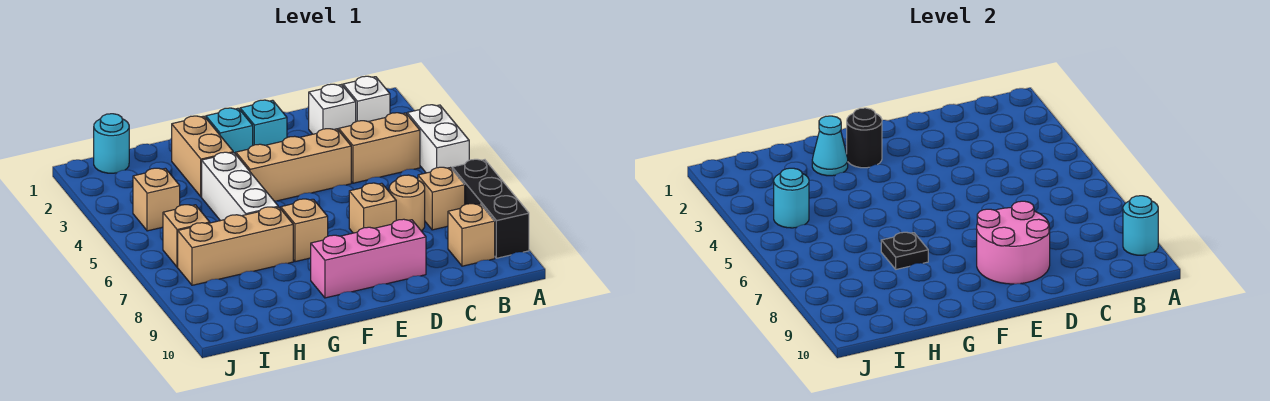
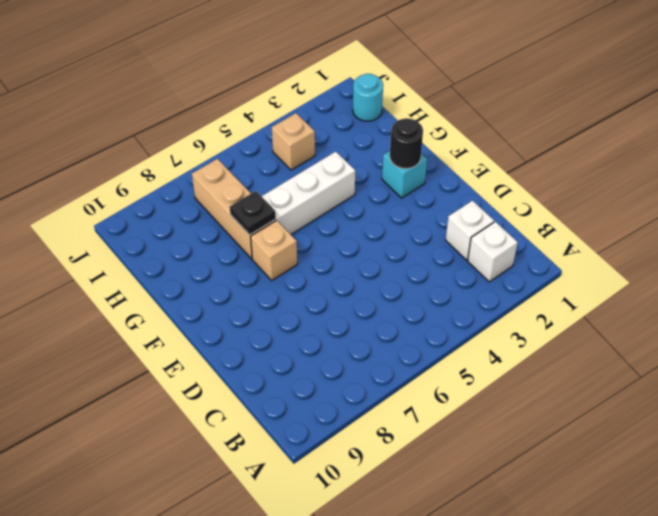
none -> white 1x2 brick [407,105,469,173]
none -> black 1x3 brick [452,159,529,258]
none -> tan 1x2 brick [339,113,420,183]

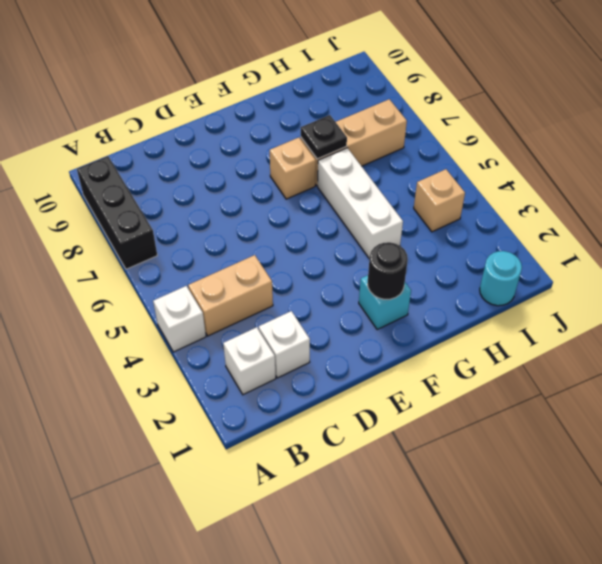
white 1x1 brick [153,286,206,352] -> white 1x2 brick [407,105,469,173]
none -> tan 1x1 brick [418,167,465,230]
none -> tan 1x1 brick [448,204,495,266]
none -> tan 1x1 round brick [389,175,425,231]

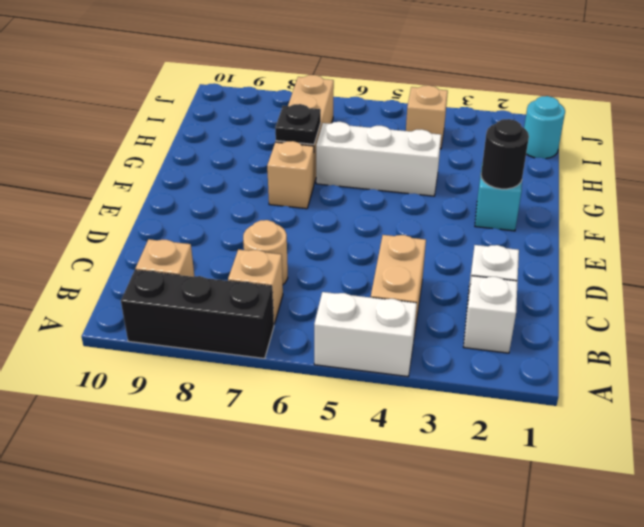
none -> tan 1x3 brick [236,129,351,201]
none -> tan 1x1 brick [349,183,396,233]
none -> pink 1x3 brick [311,219,426,298]

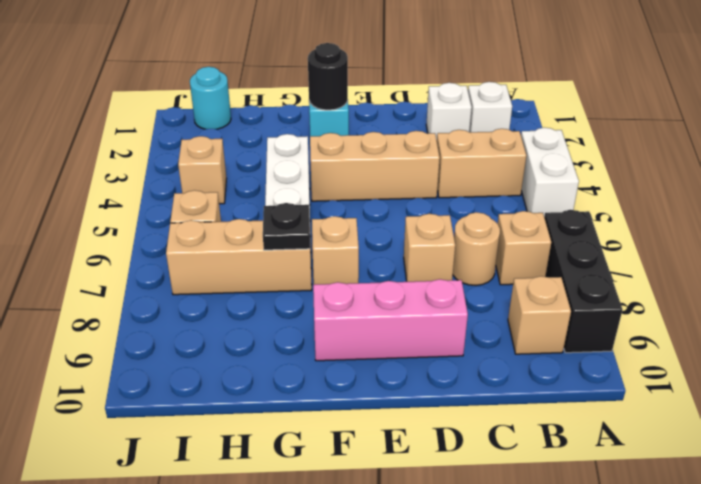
none -> cyan 1x1 brick [240,100,287,145]
none -> tan 1x2 brick [172,116,233,197]
none -> cyan 1x1 round brick [1123,196,1158,255]

